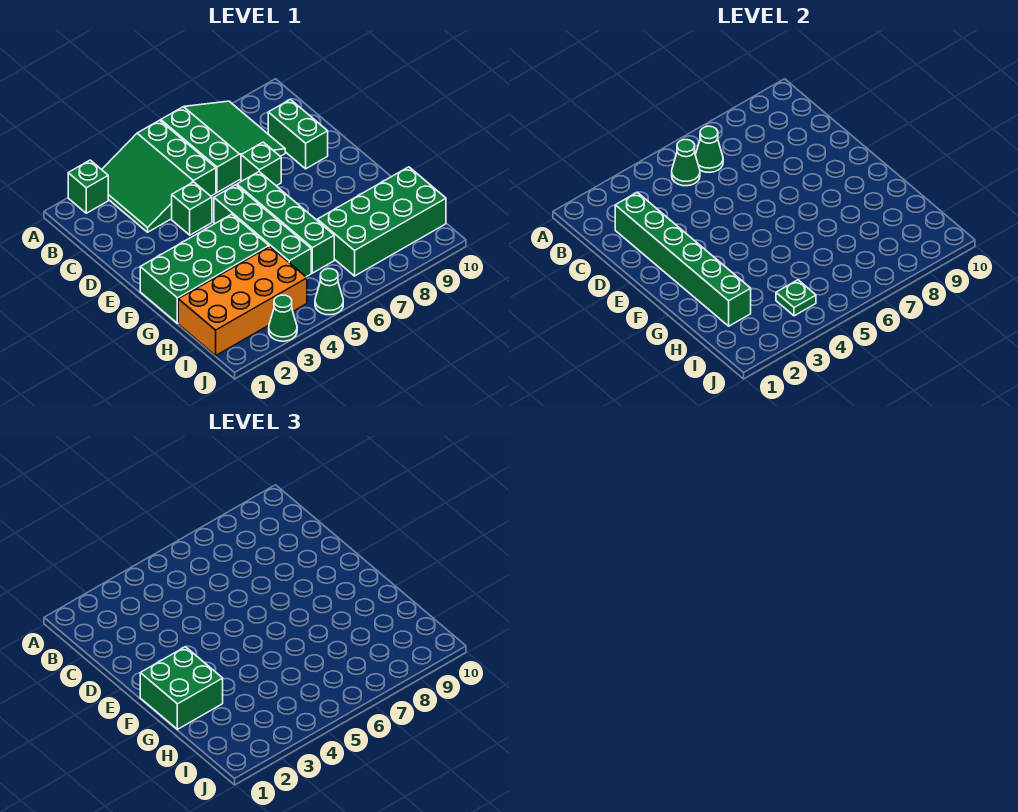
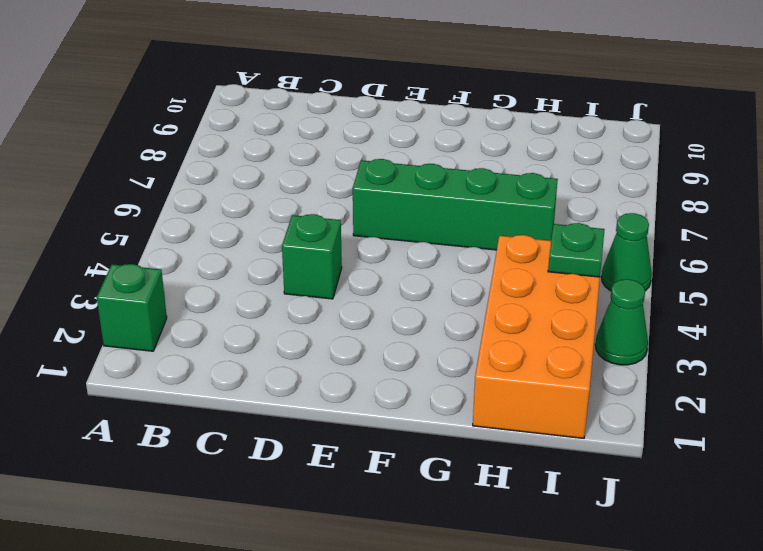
none -> green 3x3 slope [102,120,216,232]
none -> green 3x3 slope [161,101,285,192]
none -> green 1x2 brick [268,99,328,169]

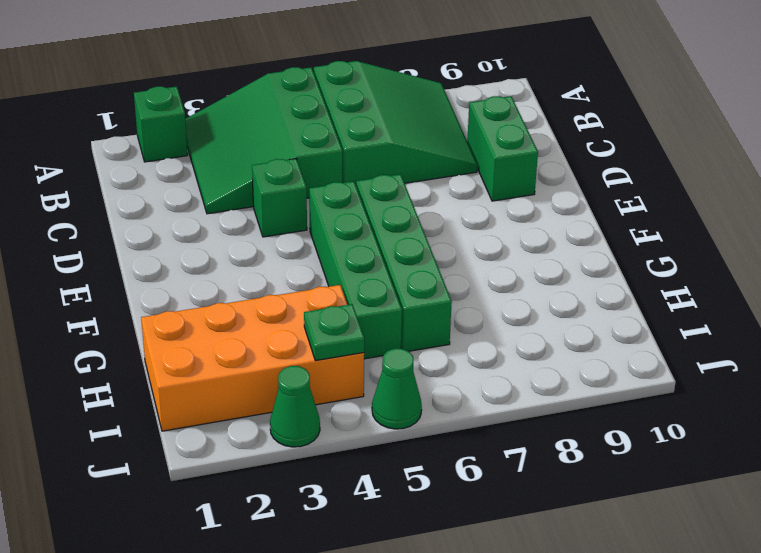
none -> green 1x1 brick [241,142,281,186]
none -> green 2x4 brick [140,214,269,323]
none -> green 2x4 brick [317,167,446,276]

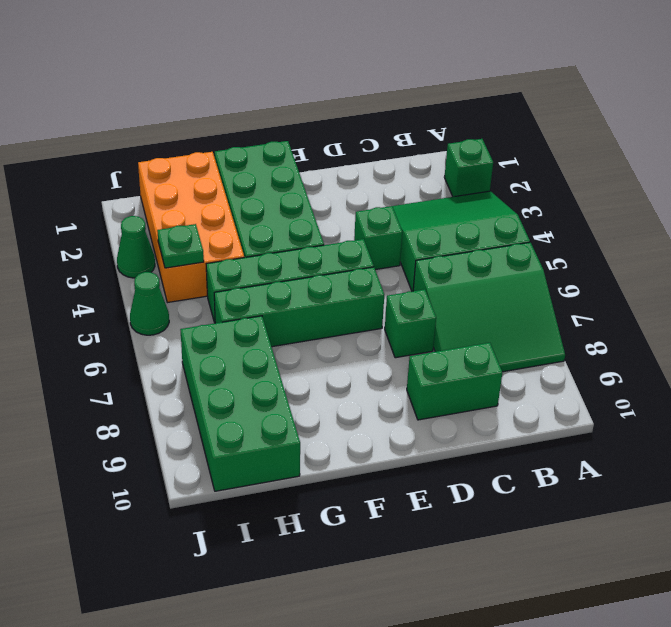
none -> green 1x1 cone [672,140,700,186]
none -> green 1x1 cone [695,126,723,172]
none -> green 1x6 brick [615,192,751,326]

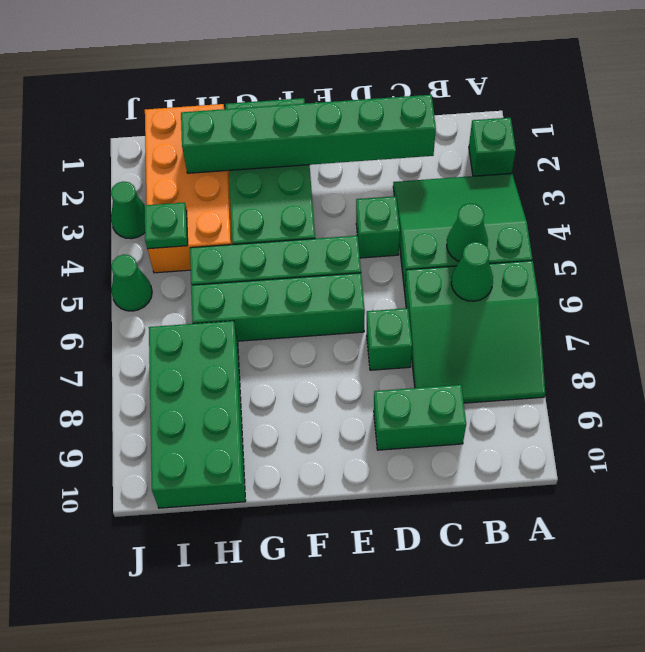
none -> green 2x2 brick [140,647,223,729]

